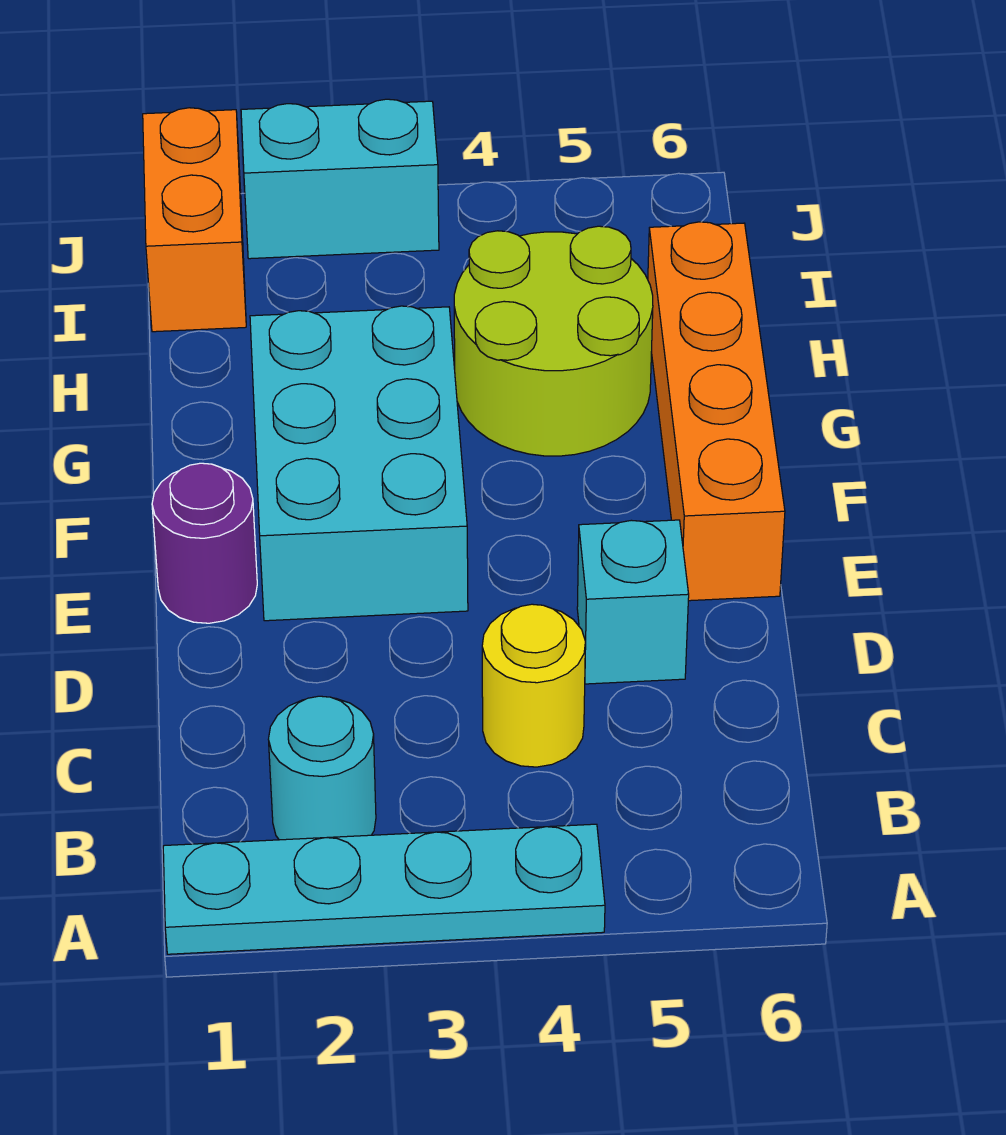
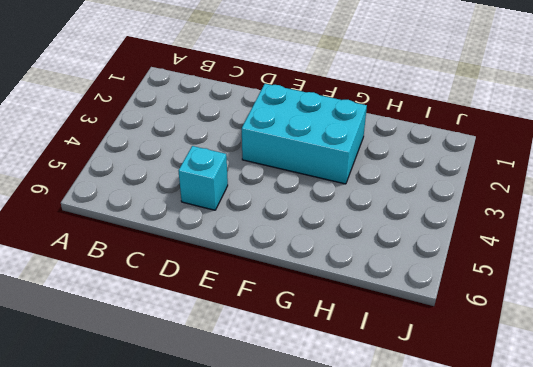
none -> cyan 1x4 plate [163,824,605,954]
none -> cyan 1x1 round brick [268,696,376,840]

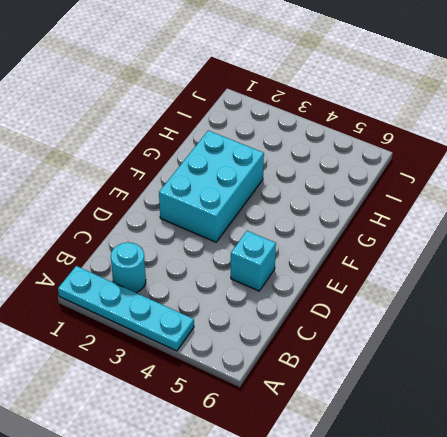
none -> yellow 1x1 round brick [482,604,585,767]
none -> purple 1x1 round brick [152,463,257,623]

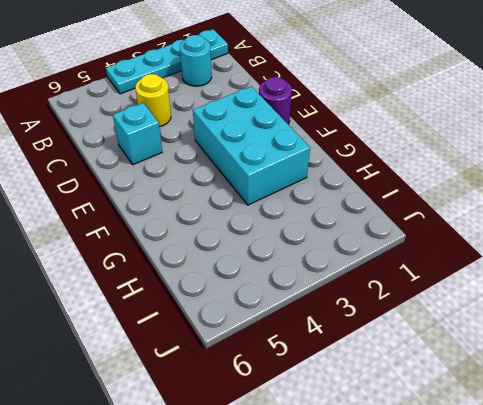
none -> orange 1x4 brick [648,222,785,601]
none -> lime 2x2 round brick [454,226,653,456]

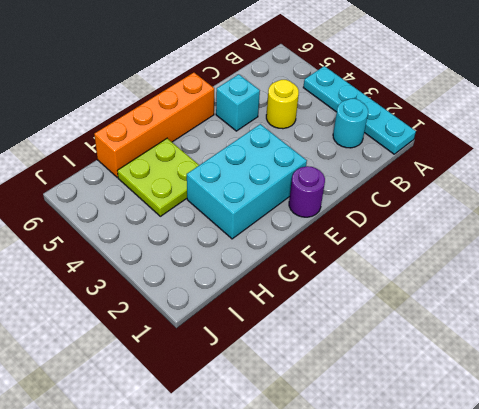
lime 2x2 plate [118,138,199,216] -> lime 2x2 round brick [454,226,653,456]
none -> orange 1x2 brick [143,108,246,332]
none -> cyan 1x2 brick [241,99,439,259]

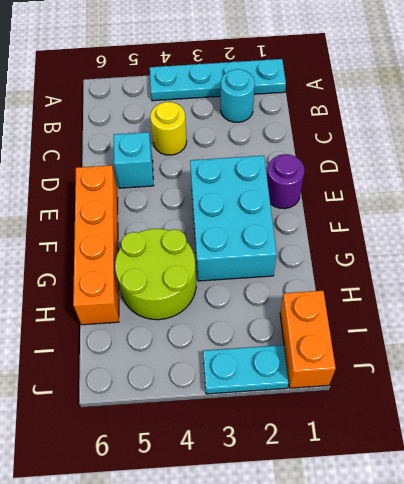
cyan 1x2 plate [203,345,289,394] -> cyan 1x2 brick [241,99,439,259]

